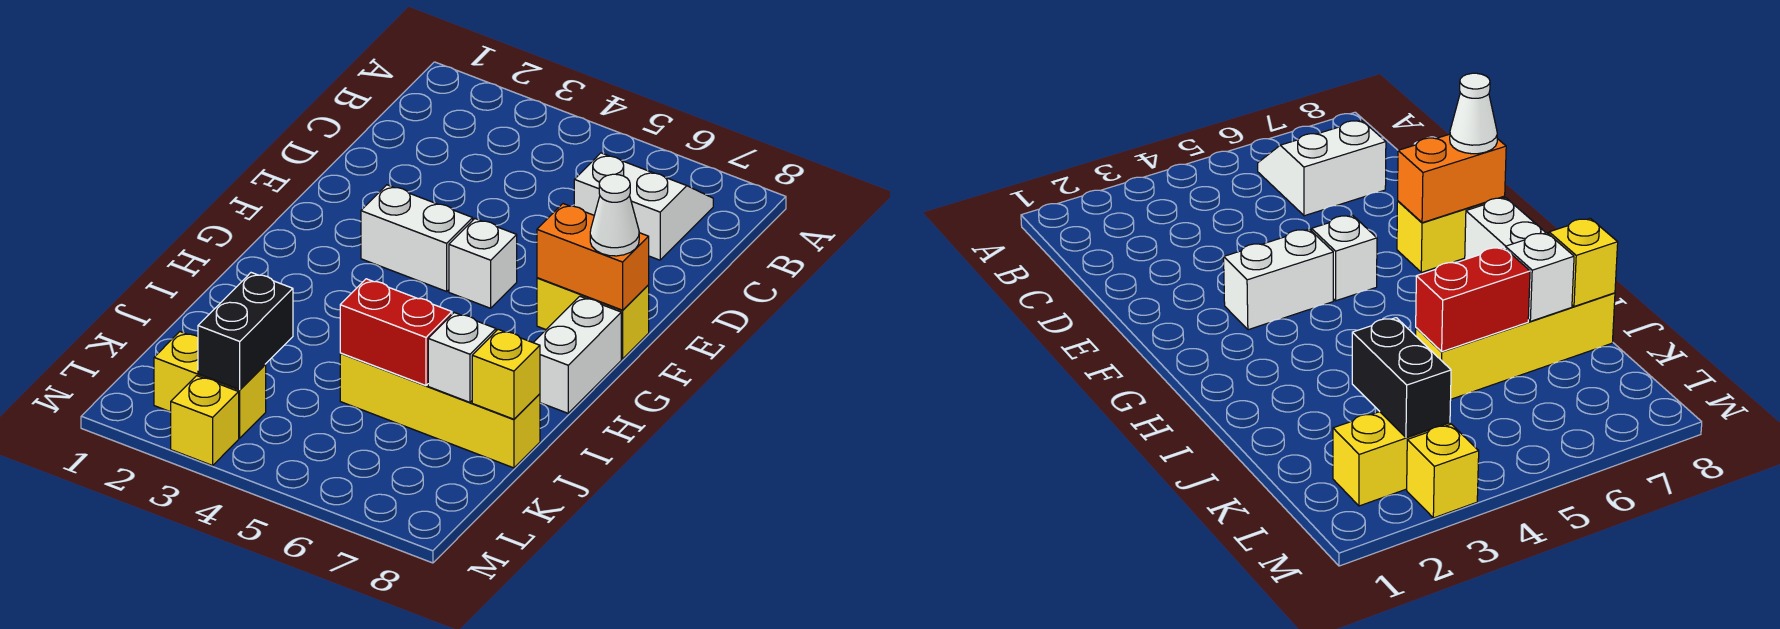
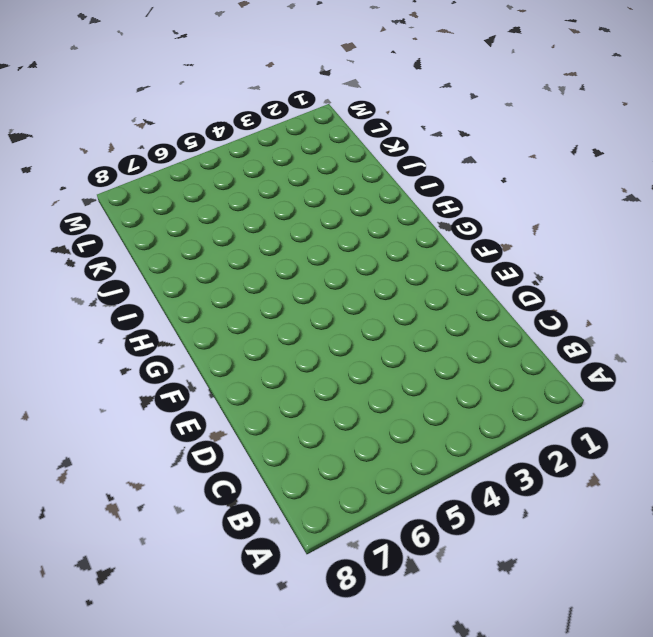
none -> white 2x2 slope [574,153,713,260]
none -> white 1x2 brick [361,185,473,291]
none -> white 1x1 brick [449,219,517,308]

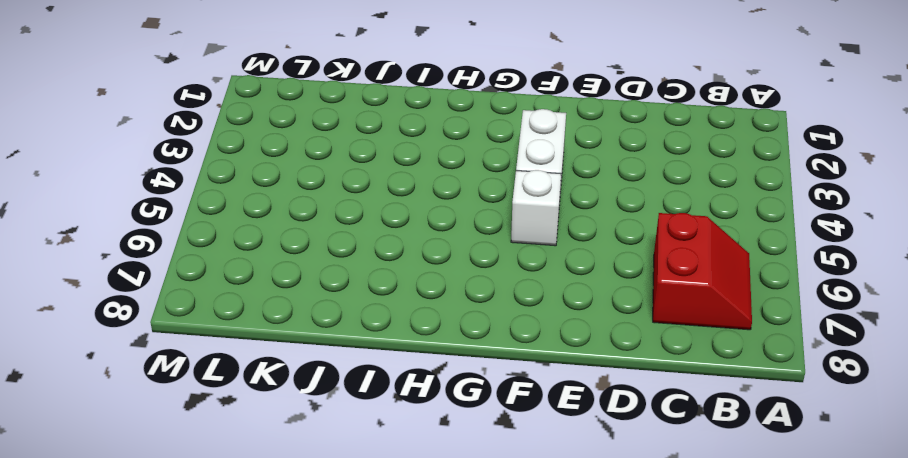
red 2x2 slope [653,213,752,330] -> white 2x2 slope [574,153,713,260]
none -> yellow 1x2 brick [537,278,649,359]
none -> white 1x2 brick [533,296,621,413]
none -> yellow 1x4 brick [340,353,540,468]

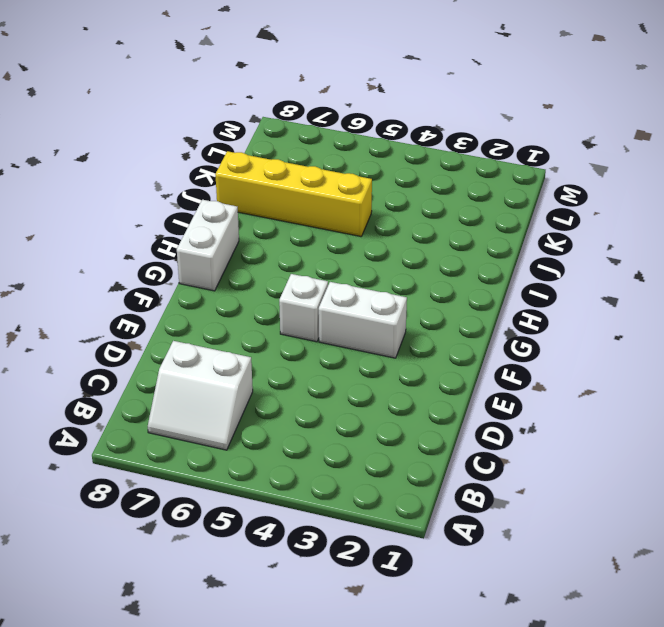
none -> yellow 1x2 brick [537,278,649,359]
none -> yellow 1x2 brick [154,332,266,438]
none -> yellow 1x1 brick [171,376,239,466]

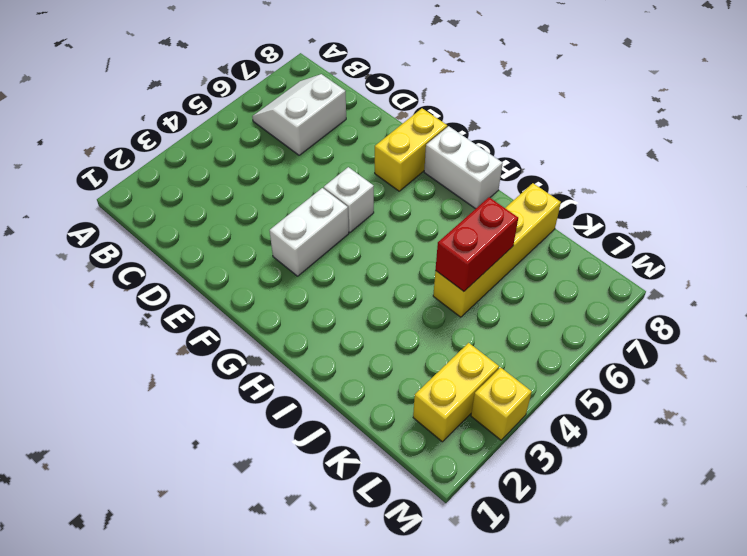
none -> orange 1x2 brick [537,204,649,310]
none -> white 1x1 brick [428,313,496,402]
none -> yellow 1x1 brick [472,329,540,419]

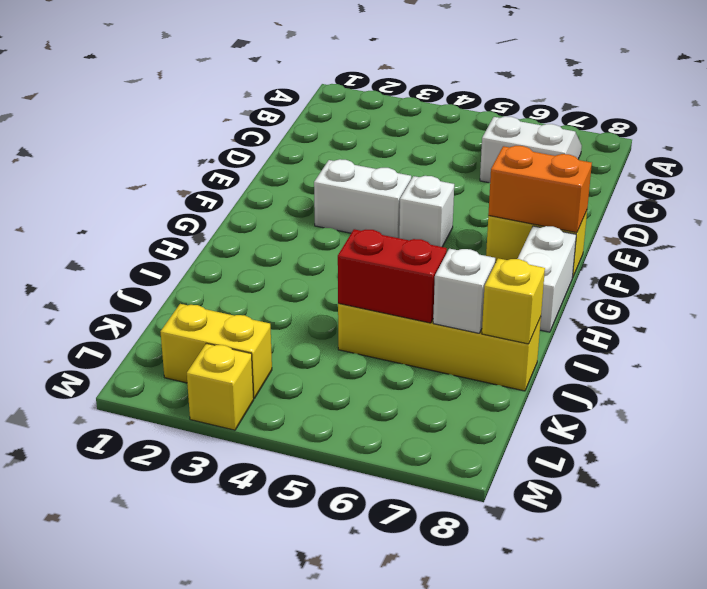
none -> black 1x2 brick [198,273,293,390]
none -> white 1x1 cone [590,174,639,256]

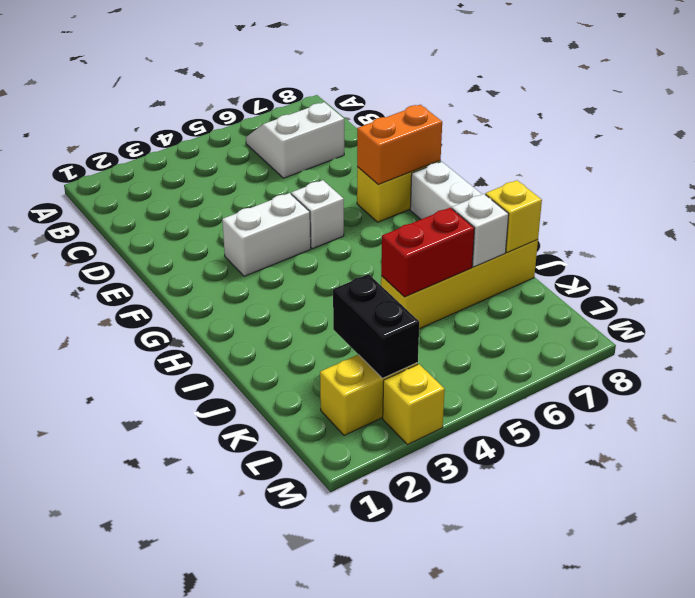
none -> white 1x1 cone [590,174,639,256]

